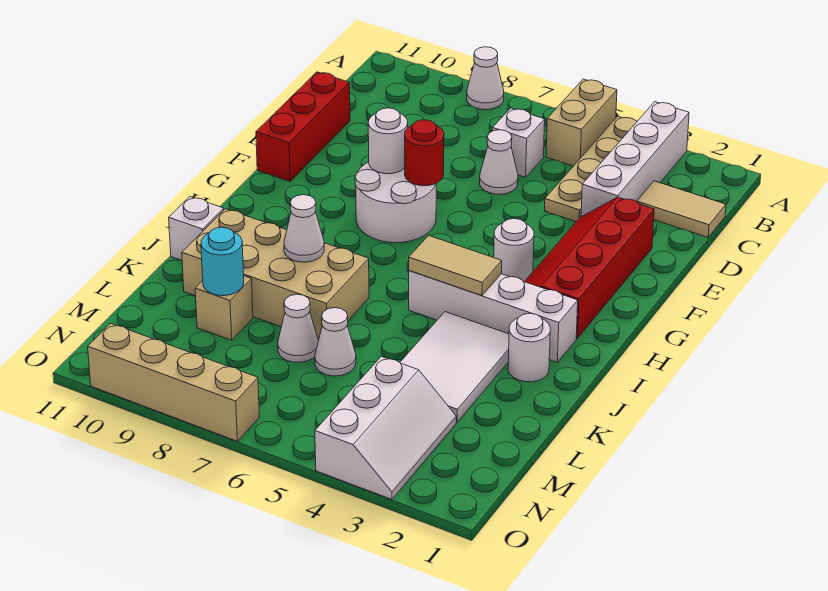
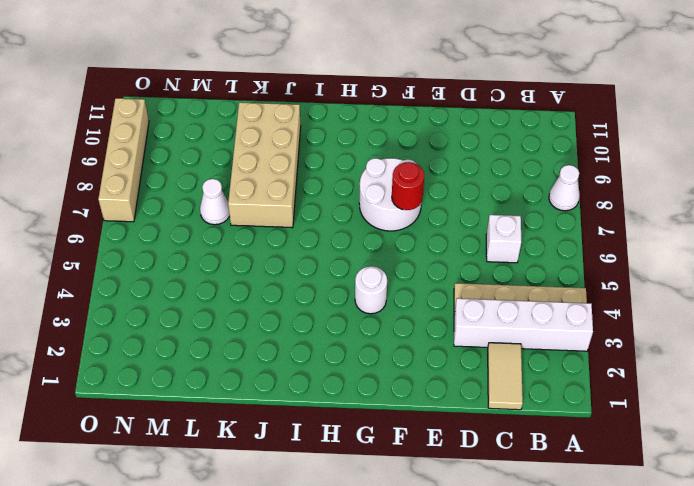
none -> tan 1x2 brick [546,79,617,166]
none -> white 1x1 cone [480,130,518,194]
none -> red 1x3 brick [256,72,350,181]

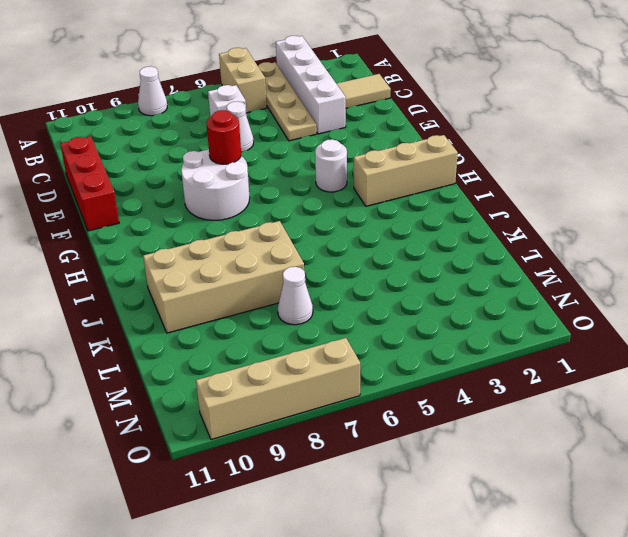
tan 1x3 brick [354,135,458,206] -> red 2x4 slope [525,197,654,339]
none -> white 1x4 brick [409,271,578,362]
none -> white 1x1 round brick [508,313,550,382]
none -> white 2x3 tile [400,312,509,422]

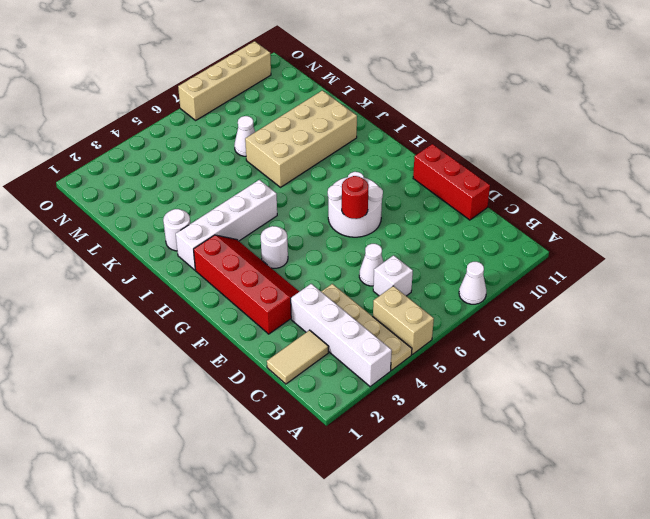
none -> white 2x3 tile [400,312,509,422]
none -> white 1x1 brick [169,197,224,260]
none -> white 1x1 cone [315,308,356,376]

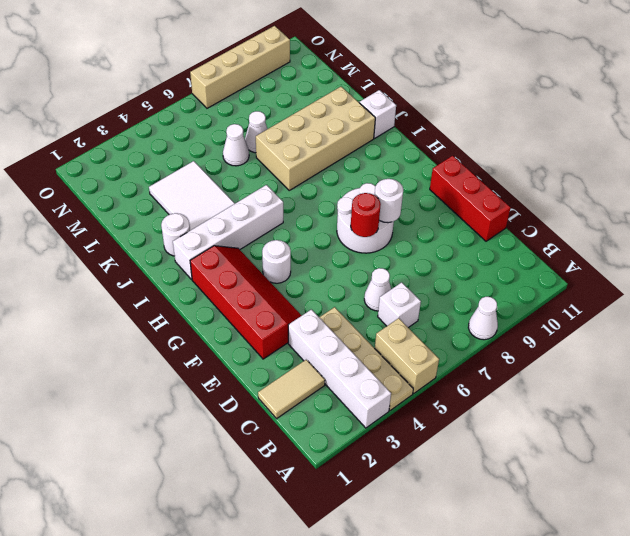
none -> tan 1x1 brick [195,276,253,340]
none -> white 2x3 slope [315,356,456,499]
none -> tan 1x2 tile [409,236,502,295]

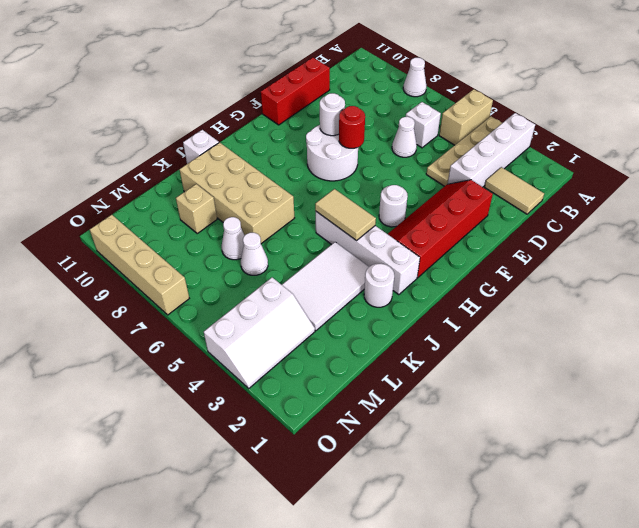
none -> white 1x1 cone [284,195,324,262]
none -> cyan 1x1 round brick [201,227,244,296]

